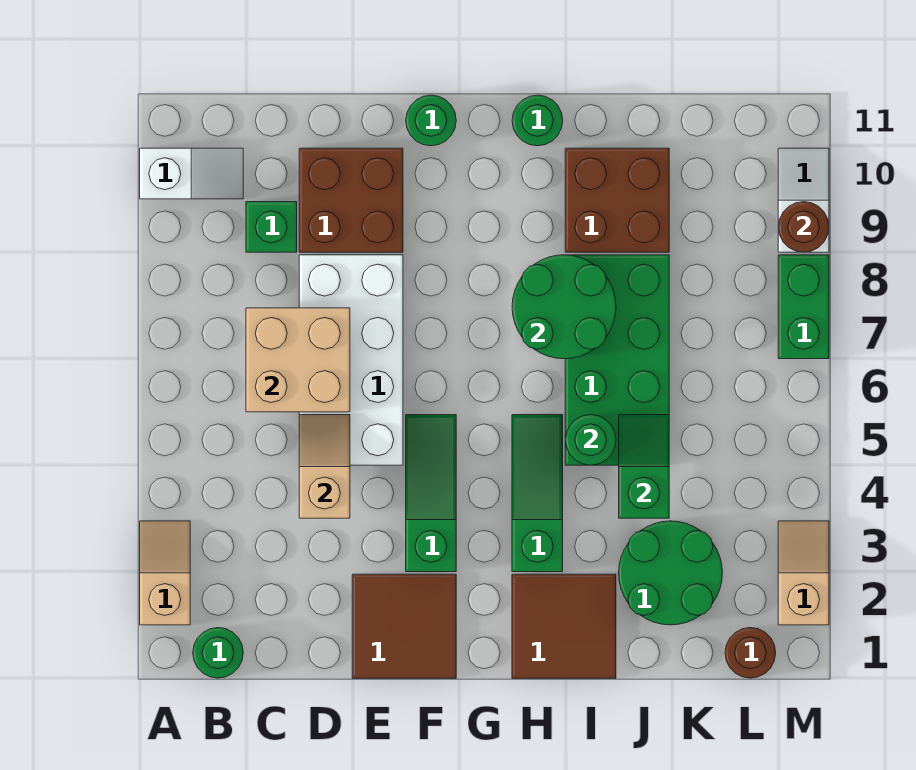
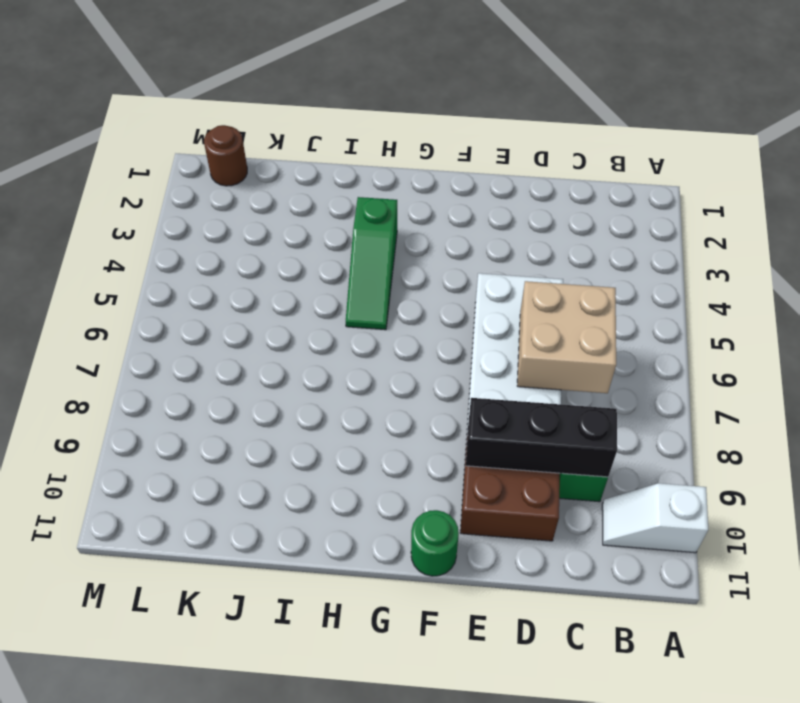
black 1x3 brick [466,398,617,477] -> none
none -> tan 1x2 slope [140,521,190,625]
none -> green 1x1 round brick [193,628,243,678]
none -> brown 2x2 tile [352,574,456,678]

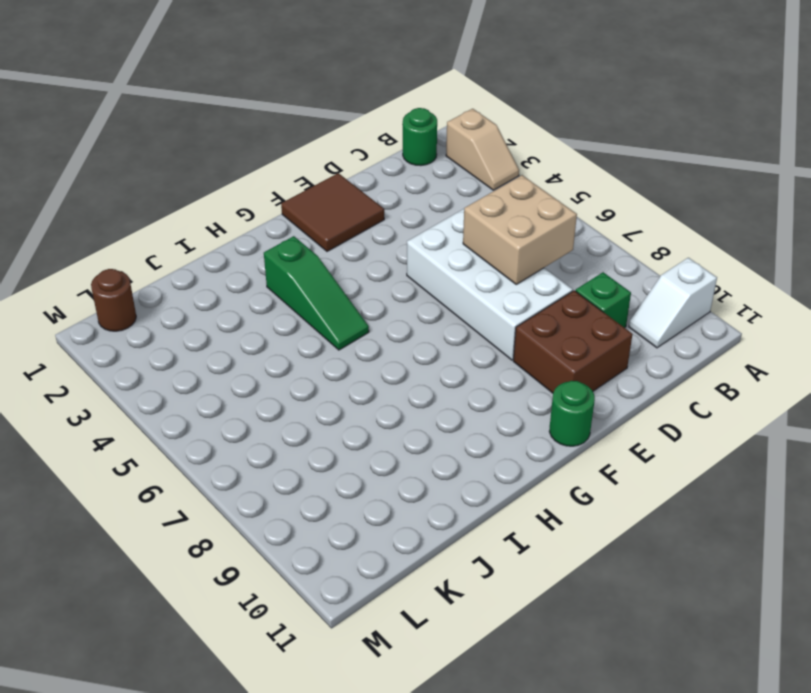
none -> green 1x3 slope [406,415,456,572]
none -> brown 2x2 tile [512,574,616,678]
none -> green 1x1 round brick [512,95,563,146]

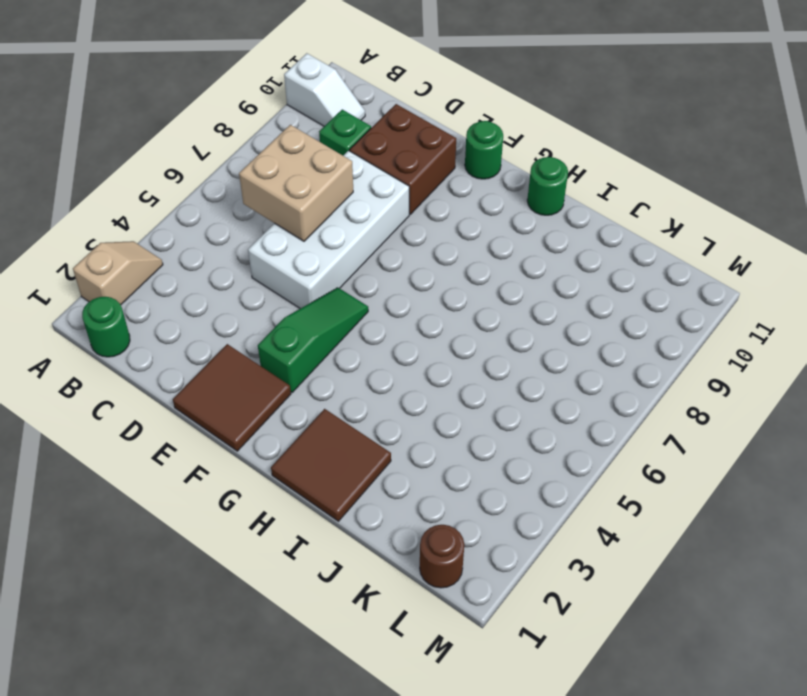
none -> green 1x3 slope [512,415,563,572]
none -> green 2x4 brick [565,255,669,465]
none -> brown 2x2 brick [565,148,669,252]

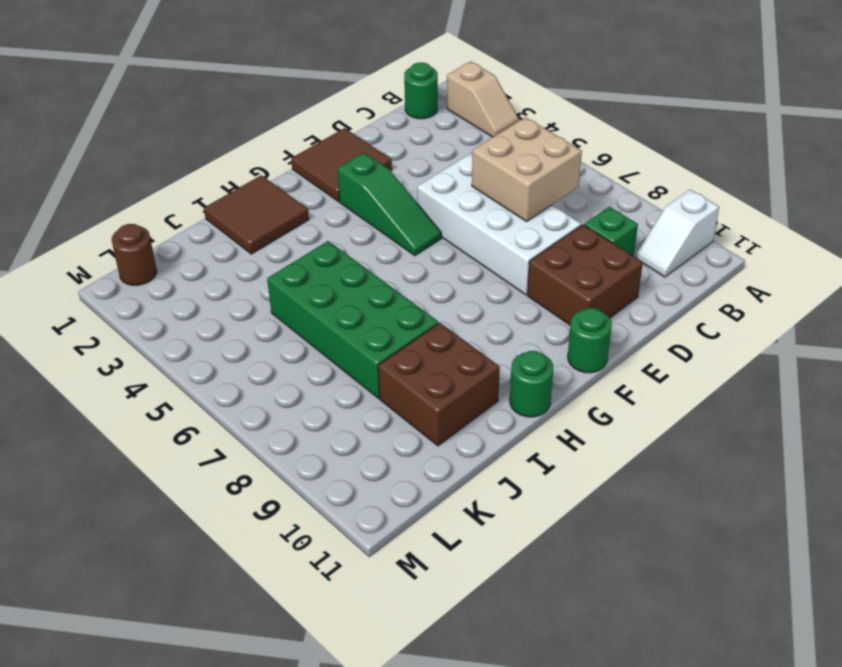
none -> green 1x3 slope [512,415,563,572]
none -> green 2x2 round brick [619,521,722,625]
none -> tan 1x2 slope [778,521,829,625]

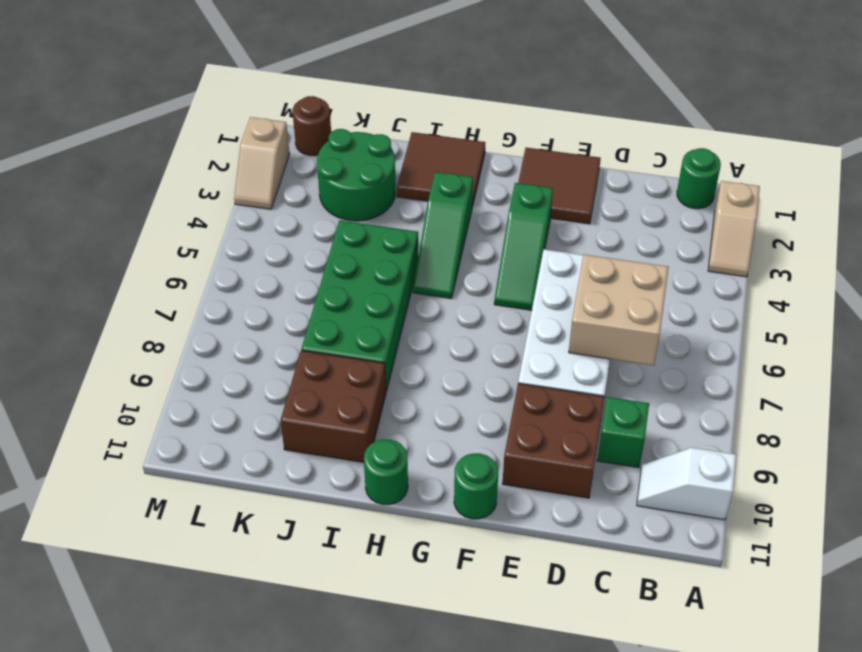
none -> green 1x2 brick [778,255,829,359]
none -> white 1x2 slope [778,148,829,252]
none -> tan 1x2 slope [299,415,350,518]

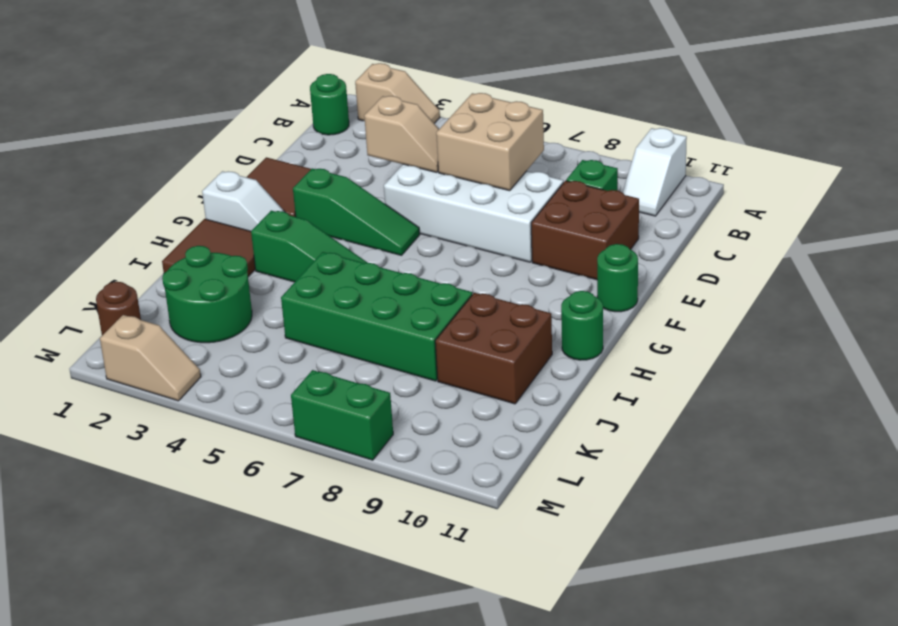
white 1x2 slope [202,171,285,231] -> white 1x2 slope moved to [778,148,829,252]
none -> green 2x2 round brick [512,255,616,359]
none -> green 1x1 round brick [565,415,616,465]
none -> green 1x2 slope [619,415,669,518]

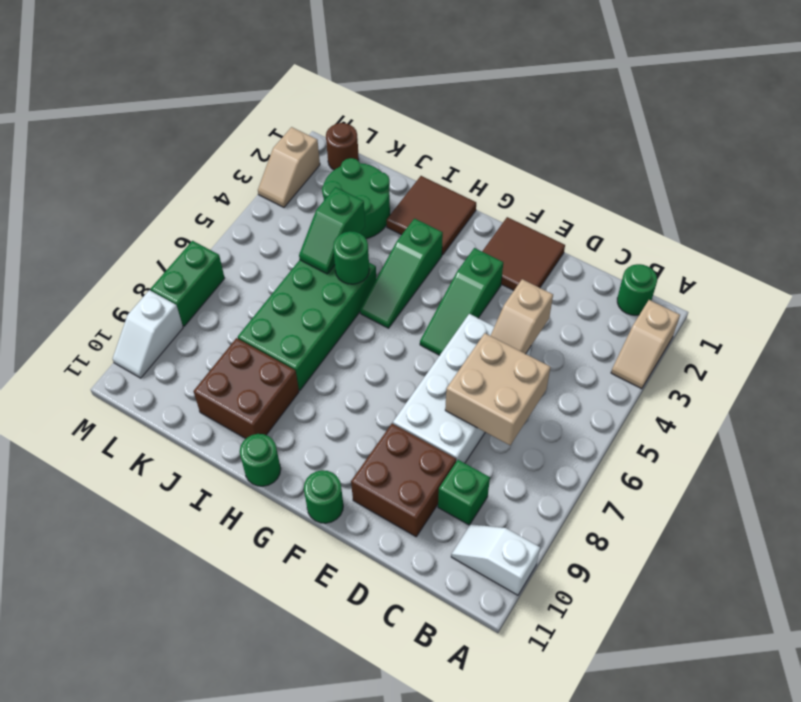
none -> green 2x2 round brick [512,255,616,359]
none -> brown 1x1 round brick [778,202,829,252]

